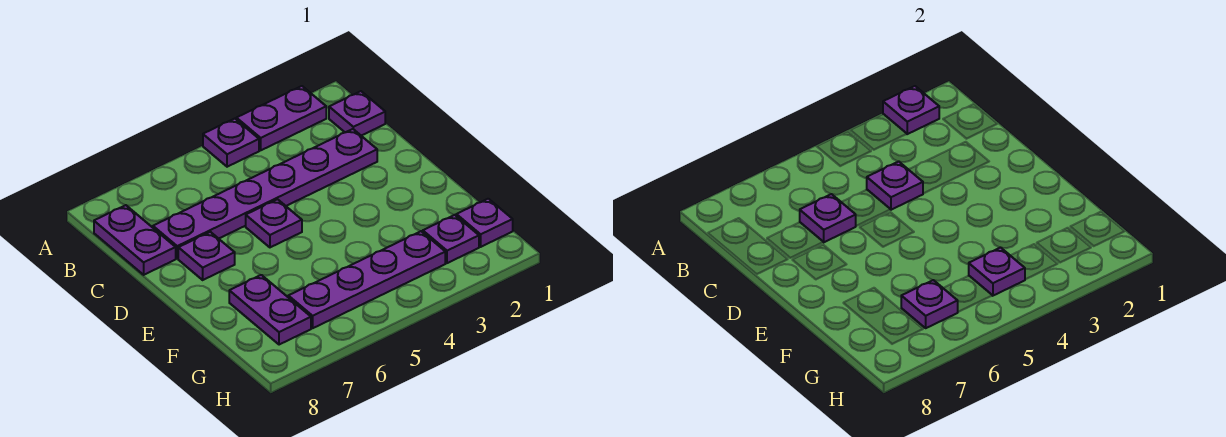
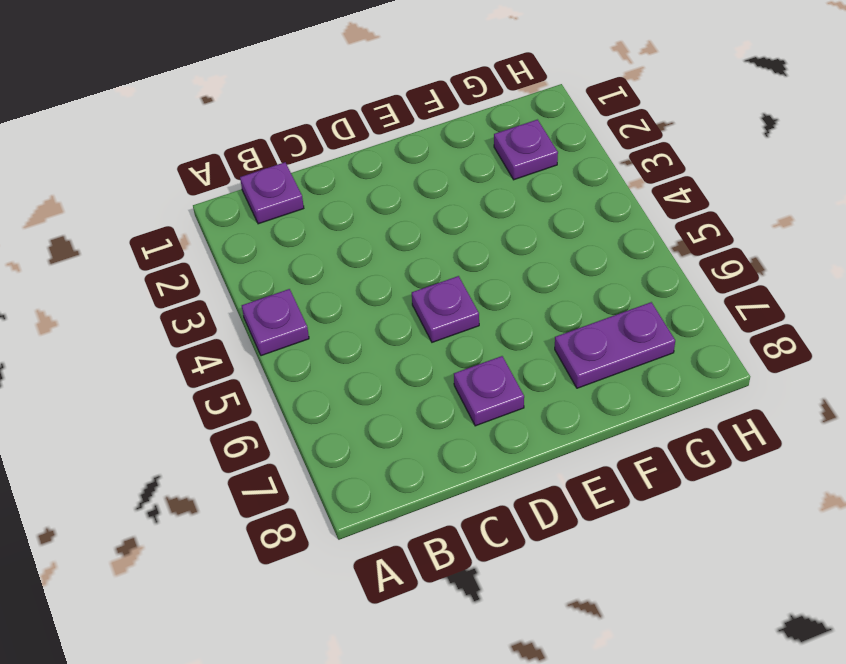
none -> purple 1x2 plate [236,86,326,150]
none -> purple 1x2 plate [94,205,176,275]
none -> purple 1x6 plate [153,129,377,259]

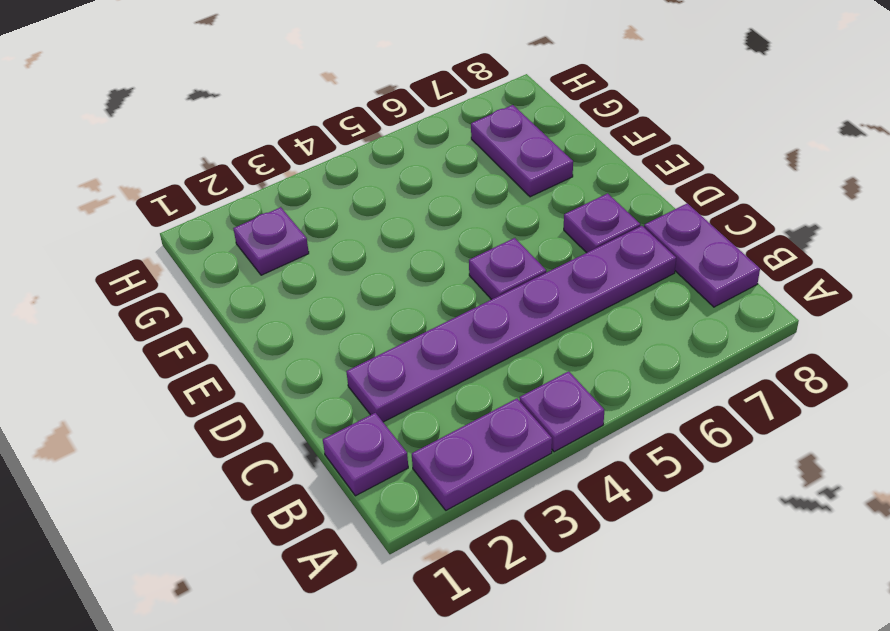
none -> purple 1x1 plate [456,199,513,247]
none -> purple 1x4 plate [288,231,445,328]
none -> purple 1x1 plate [883,86,939,134]

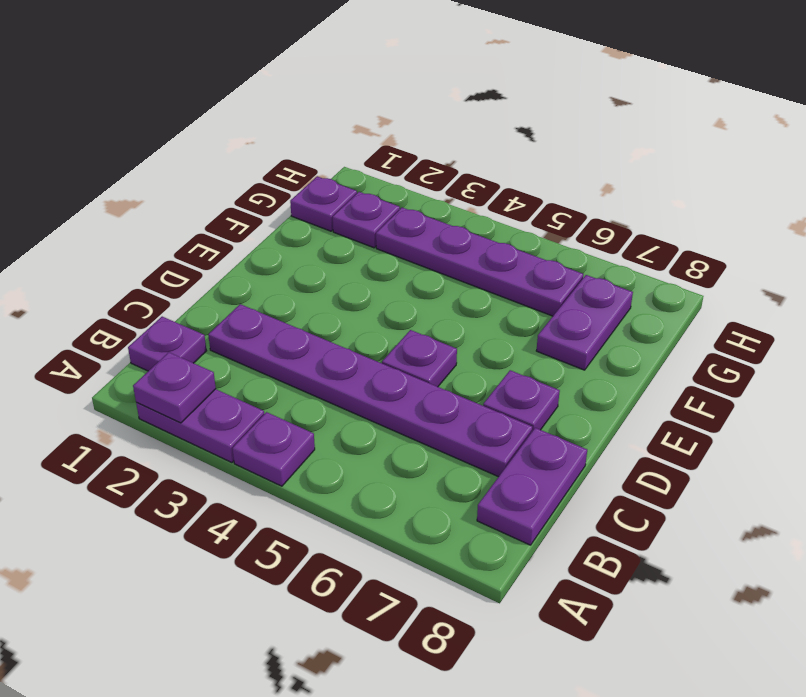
none -> purple 1x1 plate [867,162,923,210]
none -> purple 1x1 plate [800,194,856,242]
none -> purple 1x1 plate [969,248,1025,296]

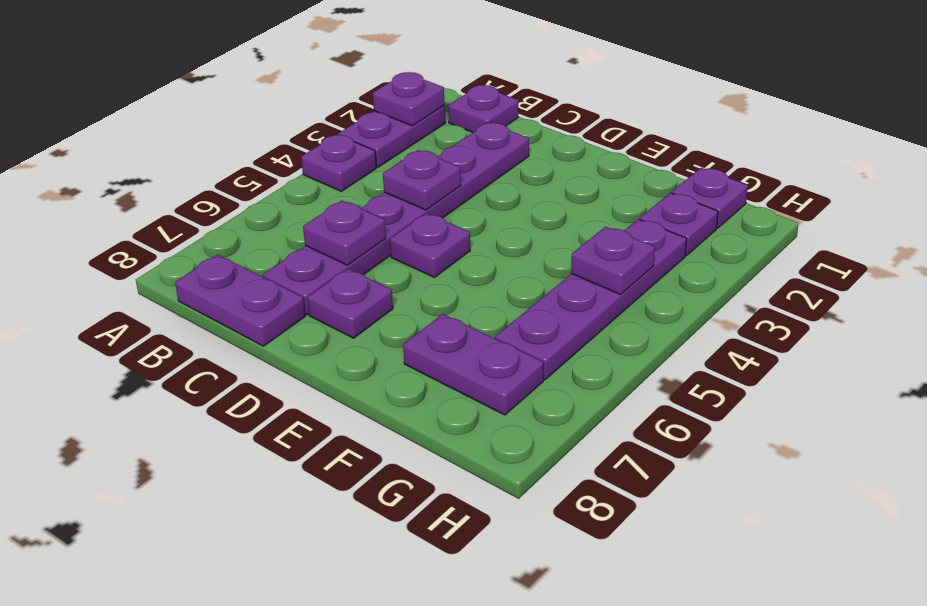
none -> purple 1x1 plate [901,280,958,328]

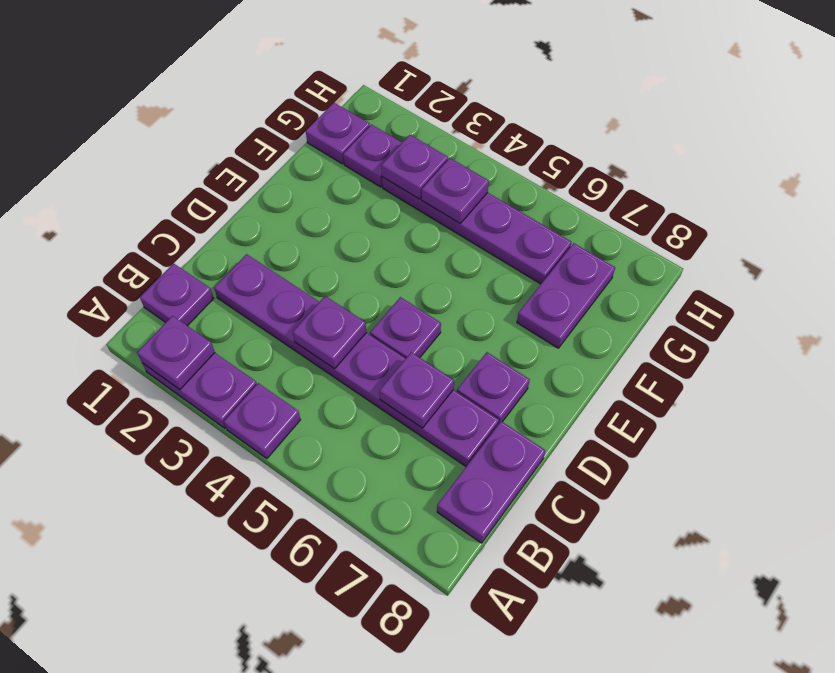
purple 1x1 plate [381,135,448,199] -> purple 1x1 plate moved to [901,280,958,328]

